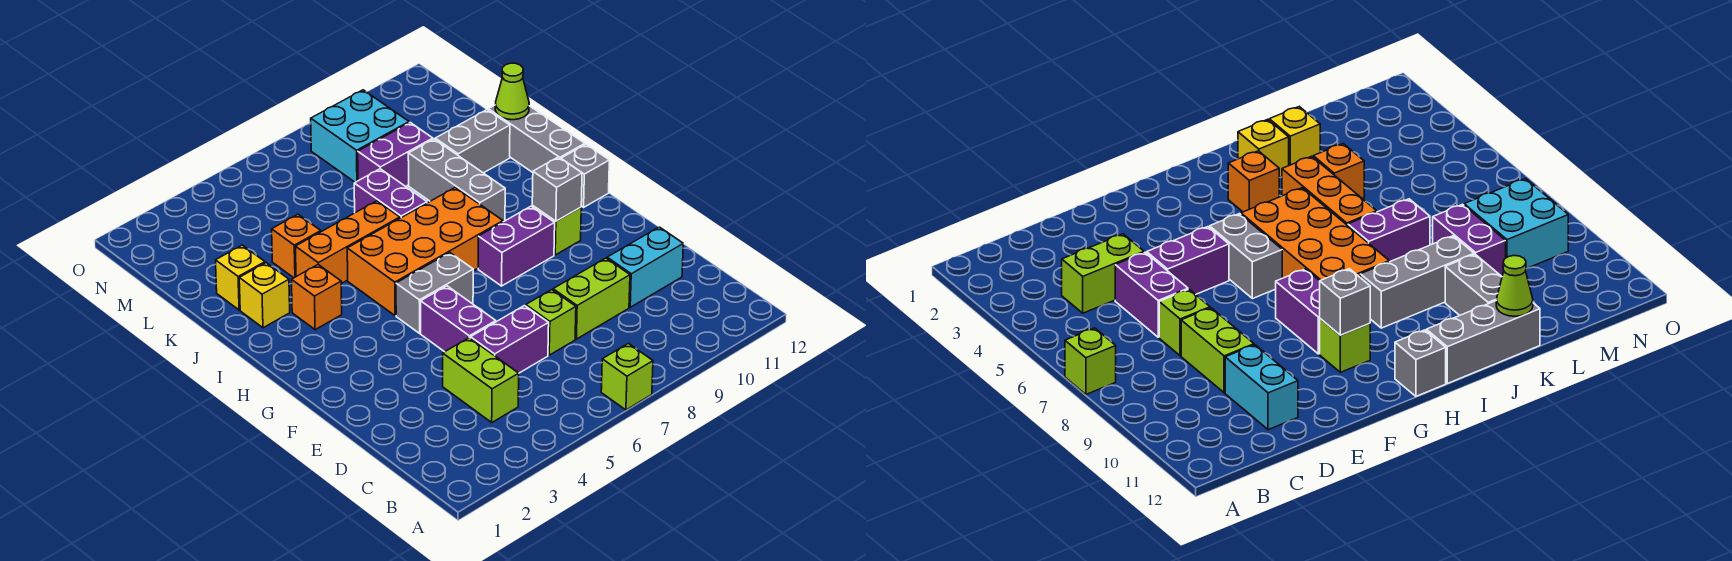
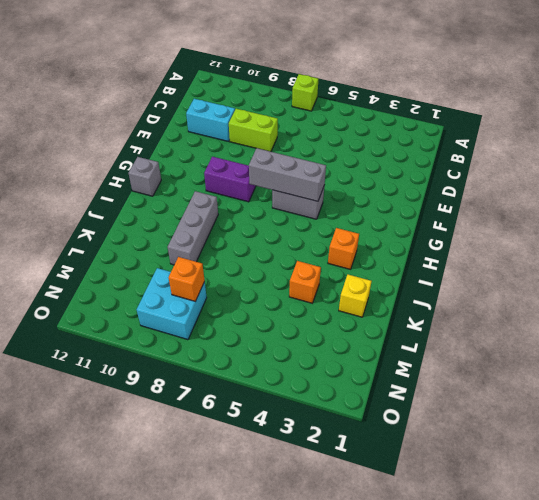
grey 1x3 brick [249,148,326,201] -> grey 1x3 brick turned to [488,105,585,172]
orange 1x1 brick [169,257,205,301] -> none
none -> lime 1x2 brick [443,338,519,422]
none -> purple 1x2 brick [471,306,549,373]
none -> lime 1x1 brick [526,290,576,355]

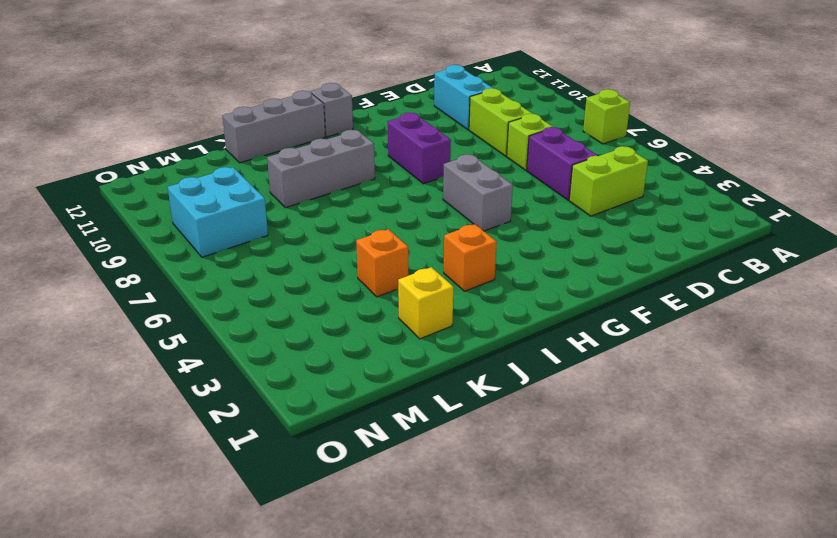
none -> purple 1x2 brick [421,286,496,352]
none -> lime 1x1 brick [532,206,581,255]
none -> orange 2x4 brick [347,187,503,316]

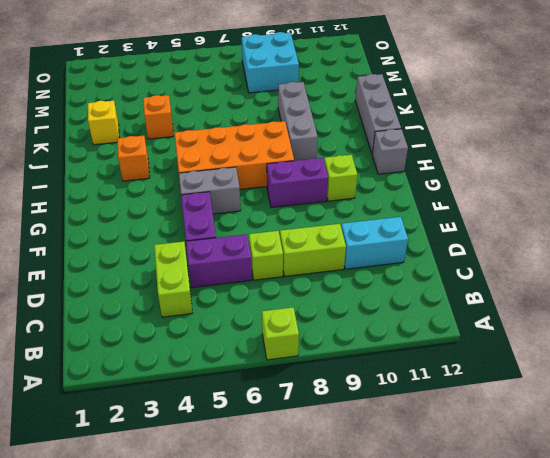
none -> yellow 1x1 brick [239,263,290,328]
none -> orange 1x3 brick [295,201,400,284]
none -> purple 1x2 brick [354,169,427,218]

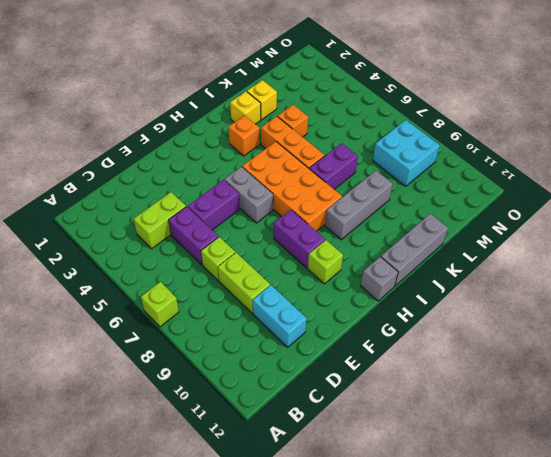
none -> grey 1x2 brick [435,110,510,173]
none -> purple 1x2 brick [358,123,433,186]
none -> grey 1x1 brick [532,157,582,221]

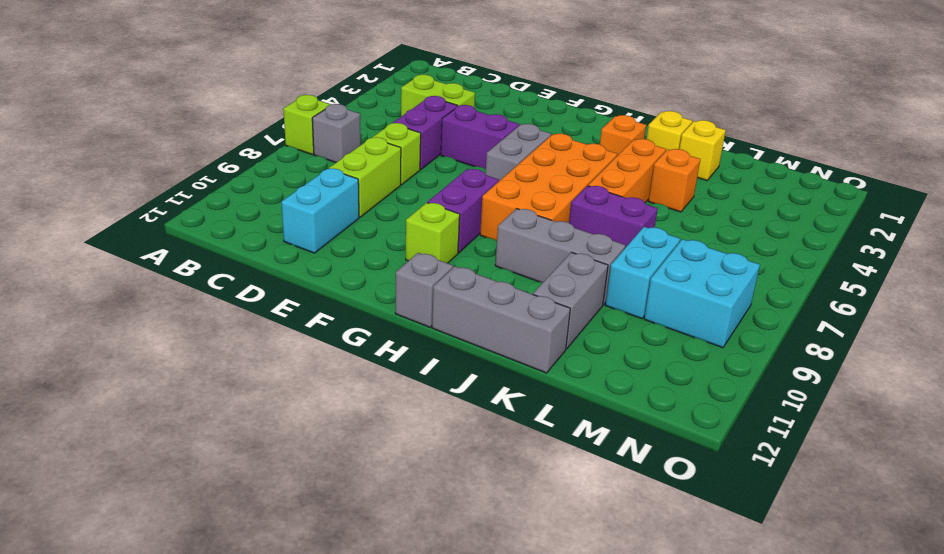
grey 1x1 brick [312,104,361,162] -> grey 1x1 brick moved to [532,157,582,221]
cyan 1x2 brick [606,227,680,319] -> purple 1x2 brick [358,123,433,186]
none -> lime 1x1 cone [495,63,529,120]

